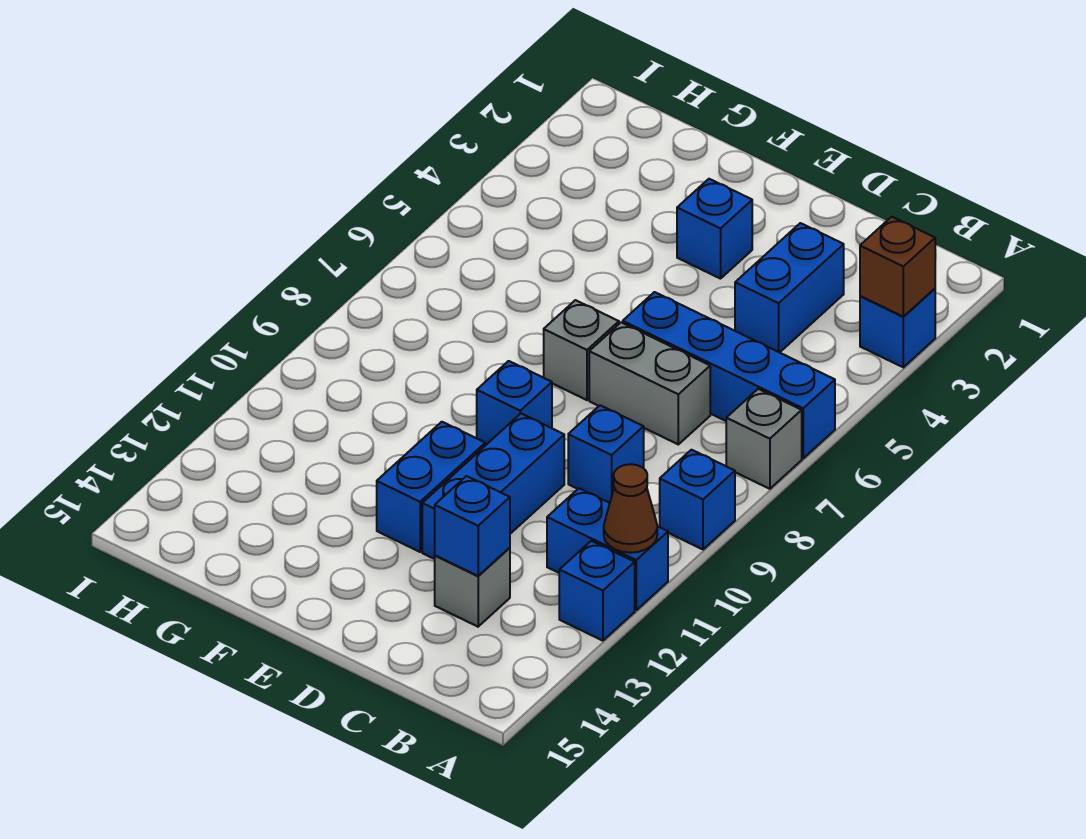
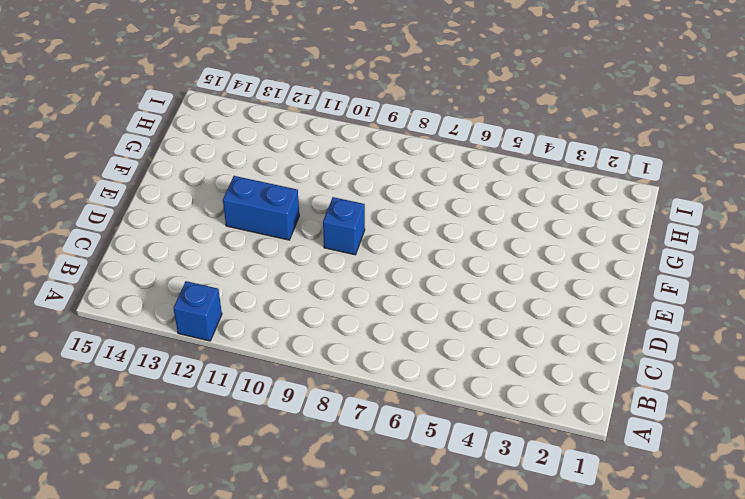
none -> blue 1x1 brick [860,289,935,367]
none -> blue 1x4 brick [623,292,835,458]
none -> grey 1x1 brick [726,389,802,489]

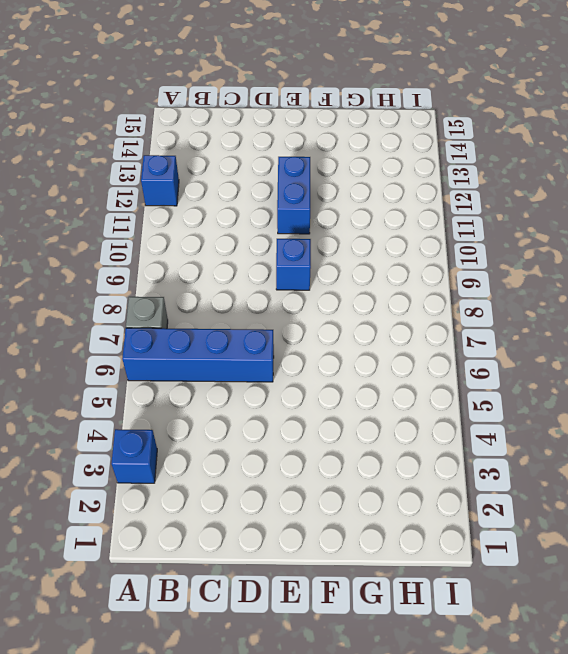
none -> blue 1x1 brick [660,450,735,549]
none -> blue 1x2 brick [547,488,668,610]
none -> blue 1x2 brick [735,223,844,353]

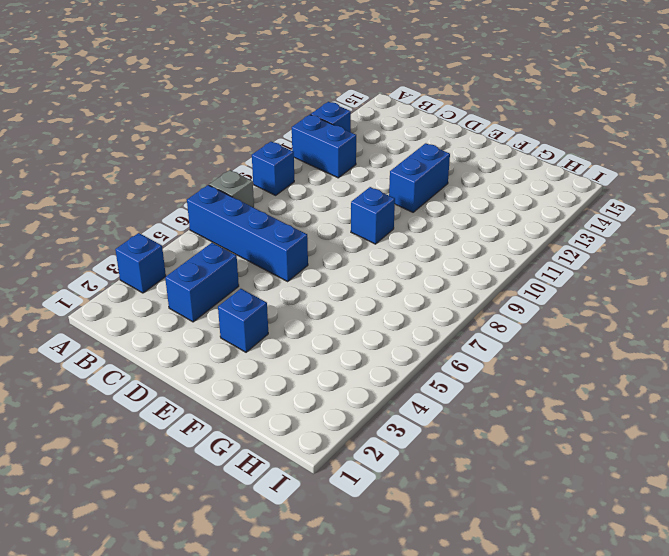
none -> grey 1x2 brick [589,322,710,444]
none -> blue 1x1 brick [568,405,644,503]
none -> grey 1x1 brick [435,548,510,627]

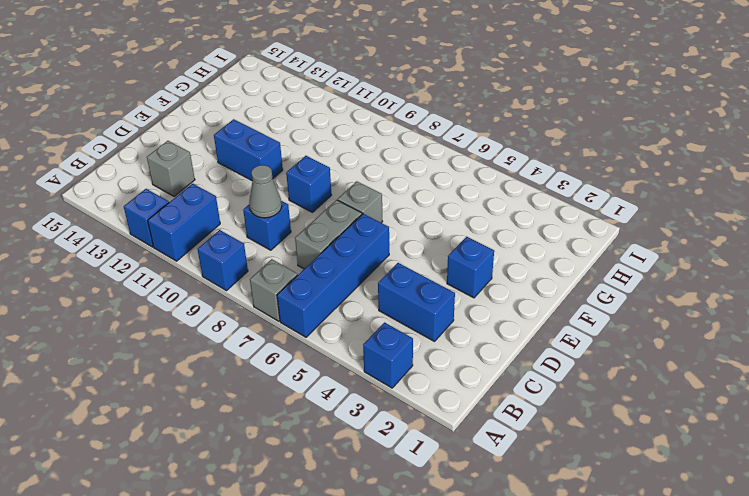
grey 1x1 cone [249,165,282,218] -> none
none -> blue 1x3 brick [422,414,564,559]
none -> brown 1x1 brick [860,217,935,316]
none -> brown 1x1 cone [604,464,657,553]

